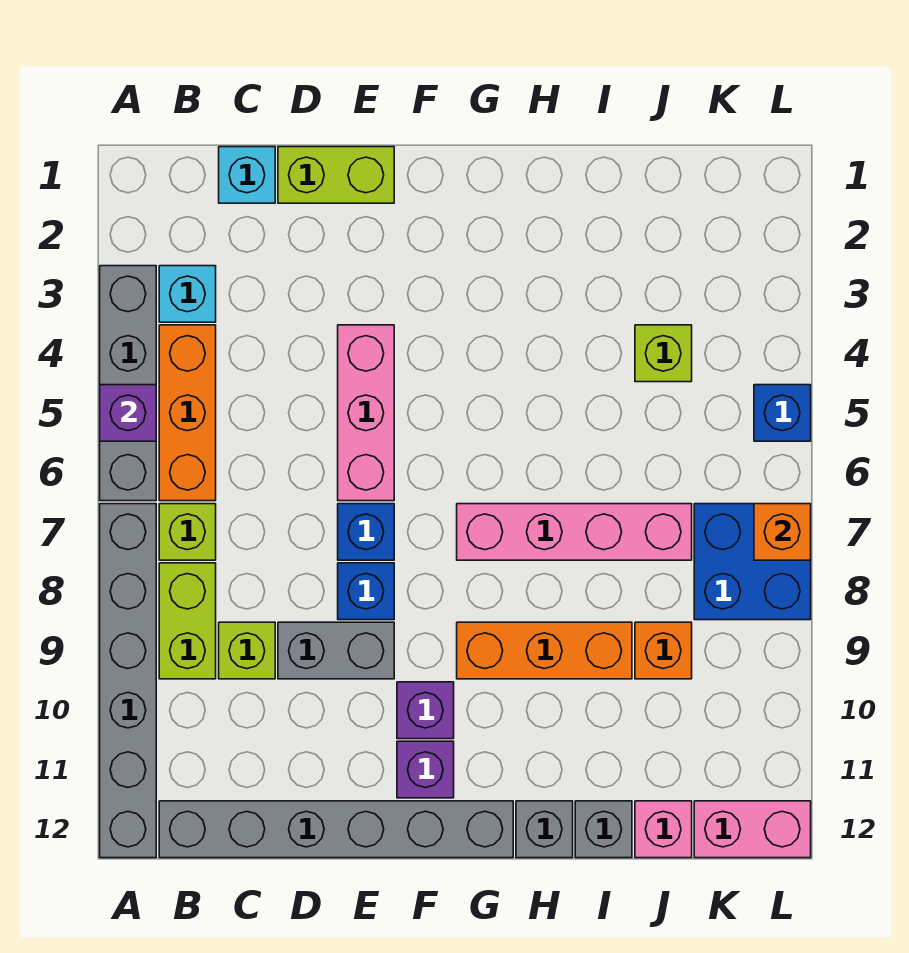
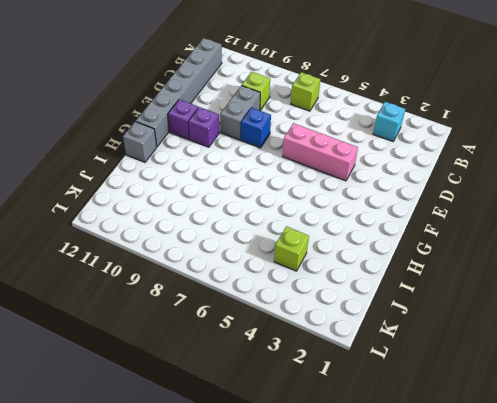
none -> grey 1x4 brick [100,266,156,501]
none -> grey 1x6 brick [100,504,156,858]
none -> orange 1x3 brick [159,325,216,501]

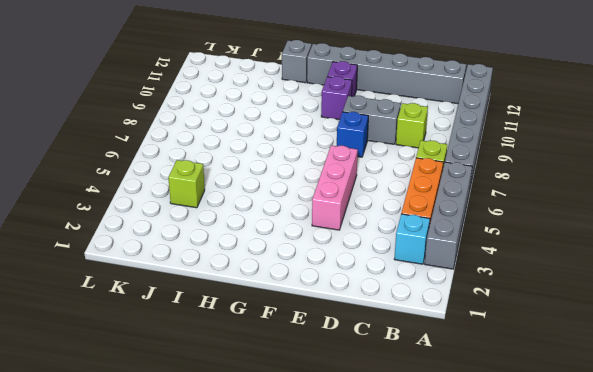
none -> lime 1x2 brick [159,563,216,679]
none -> cyan 1x1 brick [219,147,275,203]
none -> lime 1x2 brick [278,147,394,203]

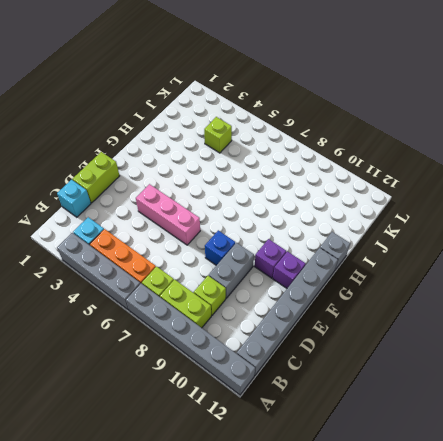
none -> blue 1x1 brick [338,504,394,560]
none -> pink 1x4 brick [457,504,692,560]
none -> orange 1x3 brick [457,622,632,679]

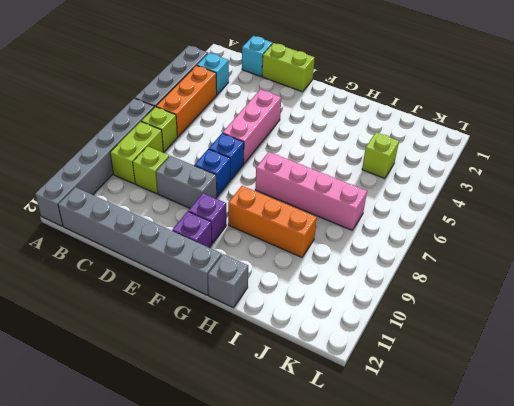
none -> grey 1x1 brick [575,801,632,858]
none -> orange 1x1 brick [635,622,692,679]
none -> pink 1x1 brick [635,801,692,858]

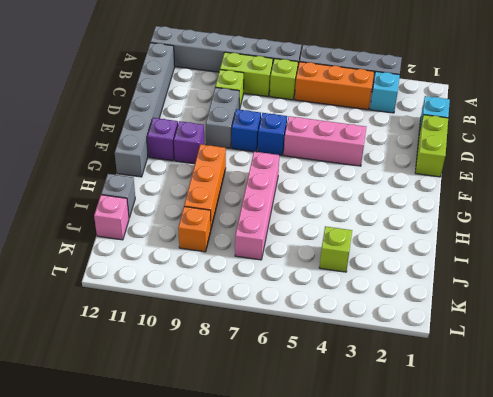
none -> grey 1x1 brick [516,801,573,858]
none -> blue 2x2 brick [694,504,811,620]
none -> pink 1x2 brick [694,801,811,858]

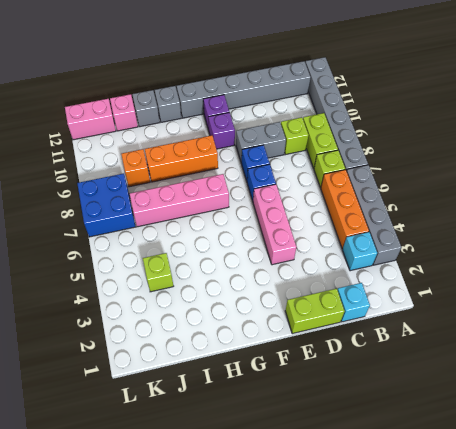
none -> blue 1x1 brick [754,385,811,441]
none -> purple 1x1 brick [100,385,156,441]
none -> orange 1x1 brick [754,504,811,560]

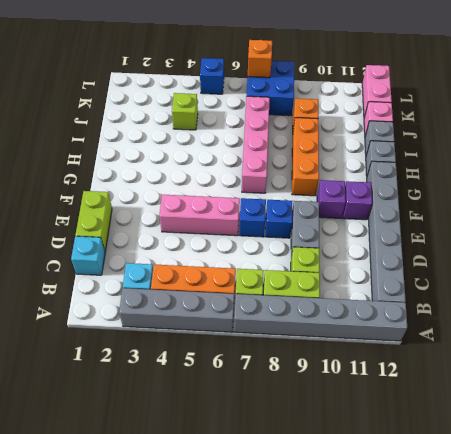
none -> purple 1x1 brick [100,385,156,441]

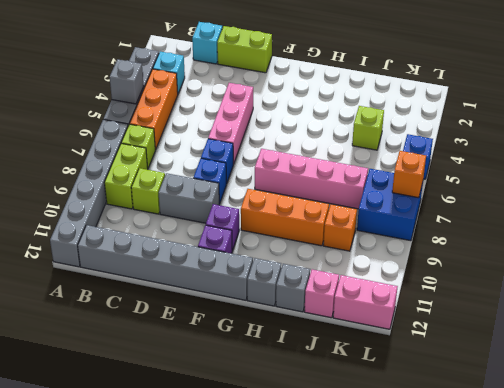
grey 1x1 brick [110,59,144,104] -> purple 1x1 brick [100,385,156,441]

